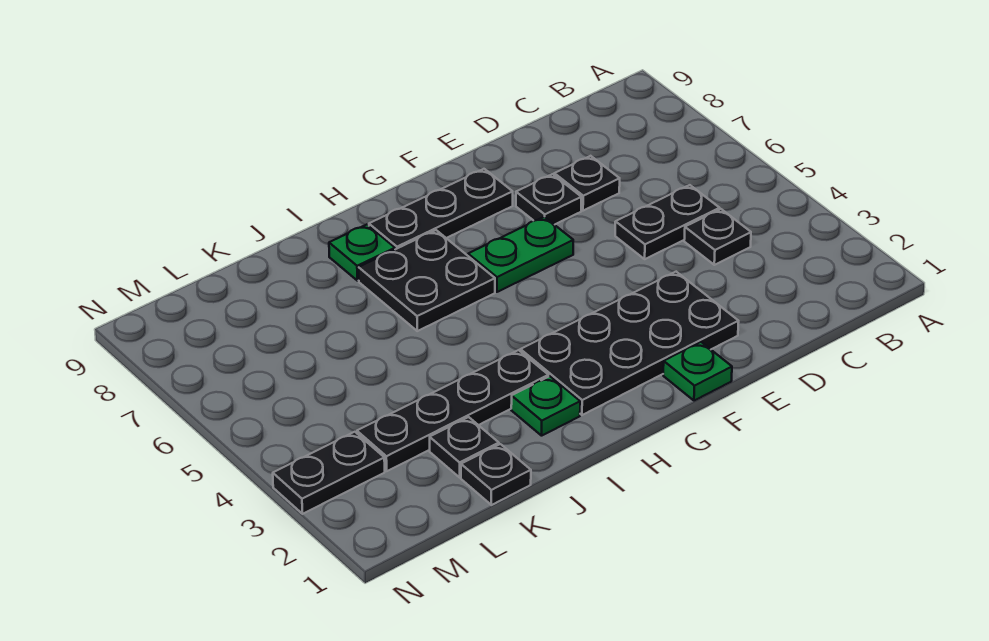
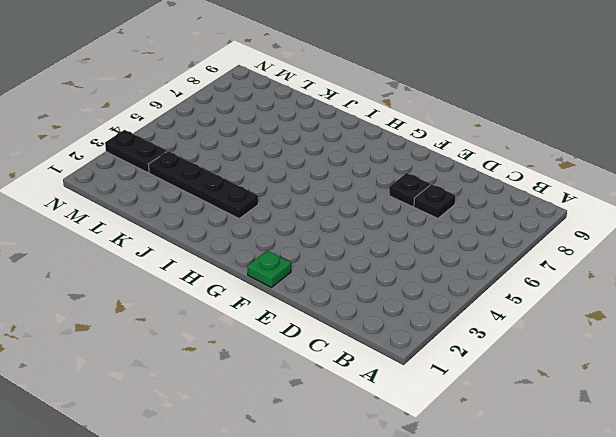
none -> black 1x1 plate [684,209,751,265]
none -> black 1x2 plate [615,185,720,259]
none -> black 2x4 plate [520,272,739,415]

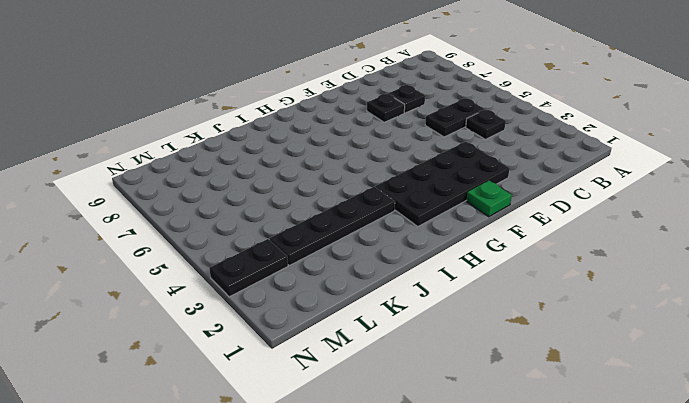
none -> green 1x2 plate [468,217,573,292]
none -> black 1x3 plate [369,169,513,249]
none -> black 2x2 plate [359,230,495,331]

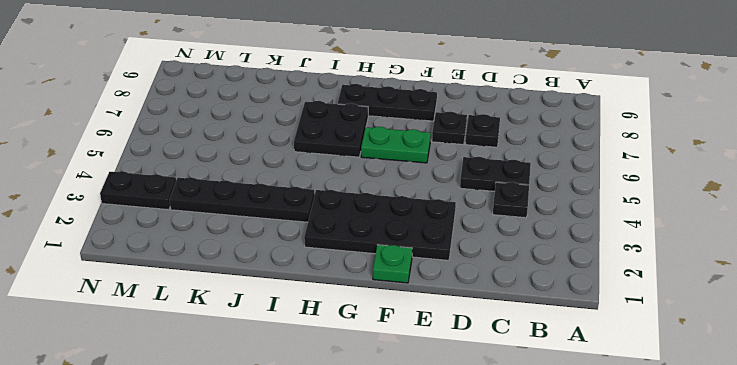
none -> green 1x1 plate [511,376,580,436]
none -> green 1x1 plate [329,225,395,281]
none -> black 1x1 plate [461,444,531,505]

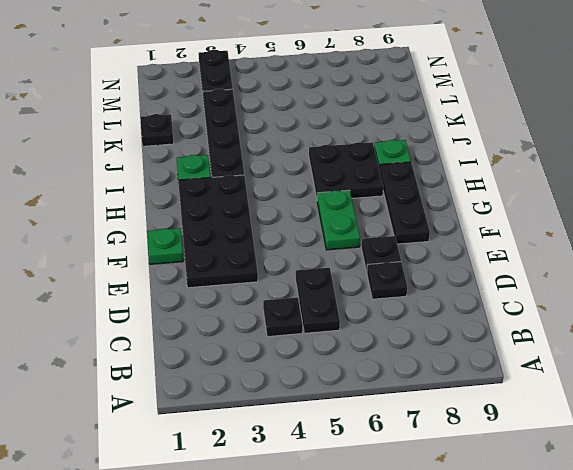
none -> black 1x1 plate [430,417,499,477]

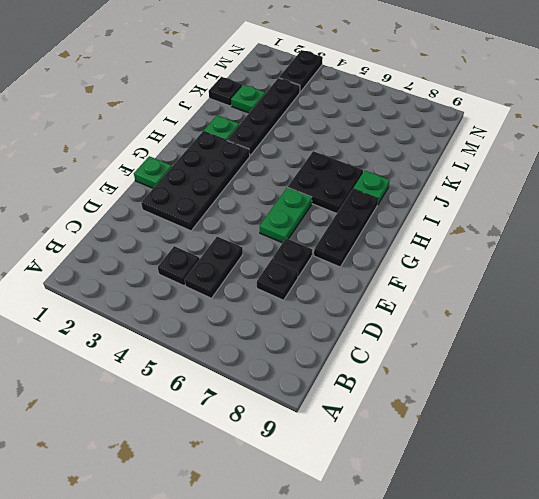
green 1x1 plate [231,85,265,113] -> black 1x1 plate [430,417,499,477]

